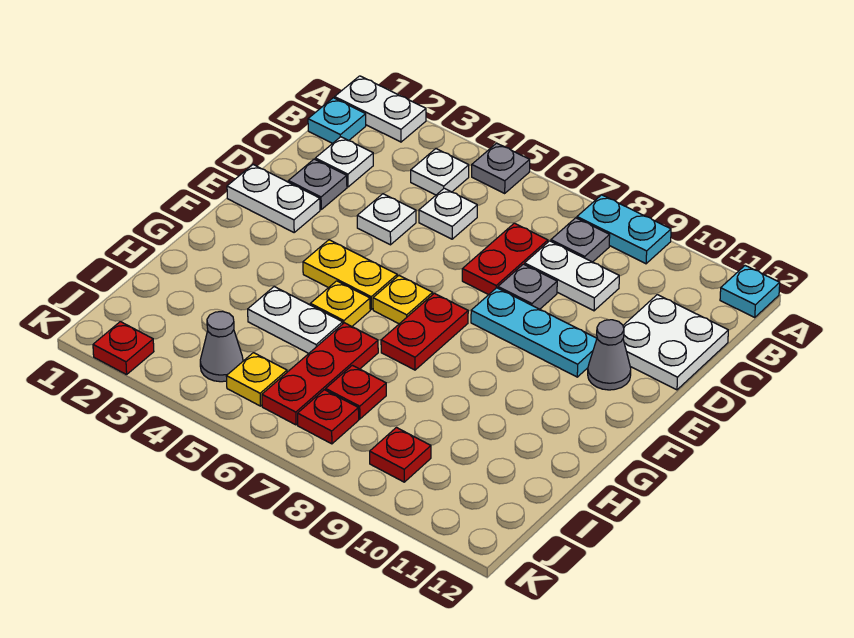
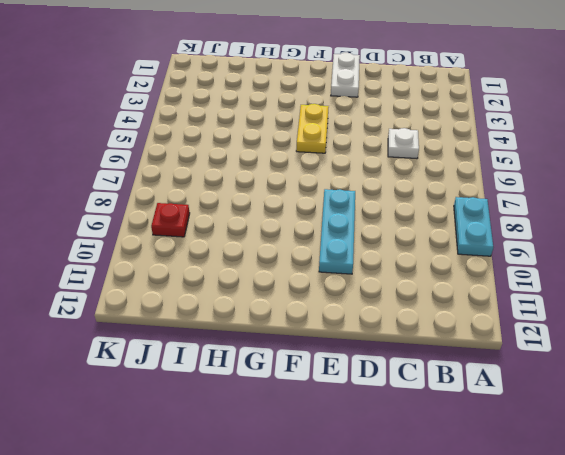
none -> white 1x2 plate [335,76,426,142]
none -> grey 1x1 plate [472,143,530,193]
none -> cyan 1x1 plate [720,266,780,317]
none -> cyan 1x1 plate [308,98,366,143]

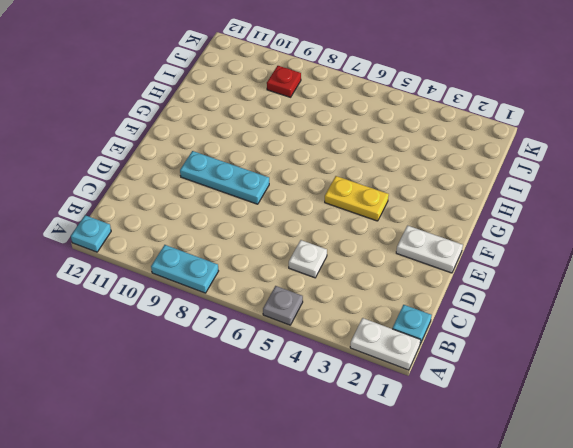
none -> white 1x1 plate [411,149,469,195]
none -> grey 1x1 plate [551,218,610,262]
none -> white 1x1 plate [315,137,373,187]
none -> red 1x2 plate [462,223,548,295]

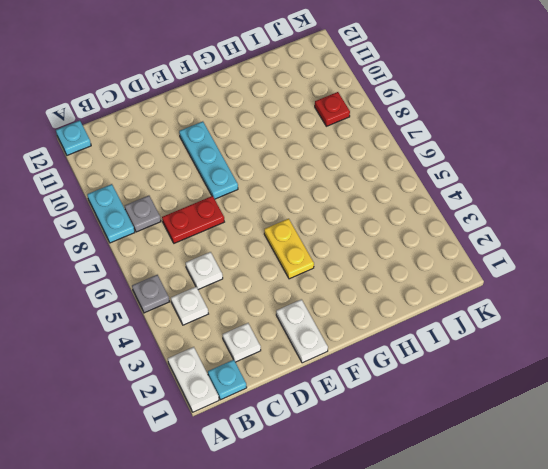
none -> white 1x2 plate [525,241,619,311]
none -> white 2x2 plate [623,295,728,390]
none -> grey 1x1 plate [288,159,347,209]
none -> white 1x1 plate [357,194,416,245]

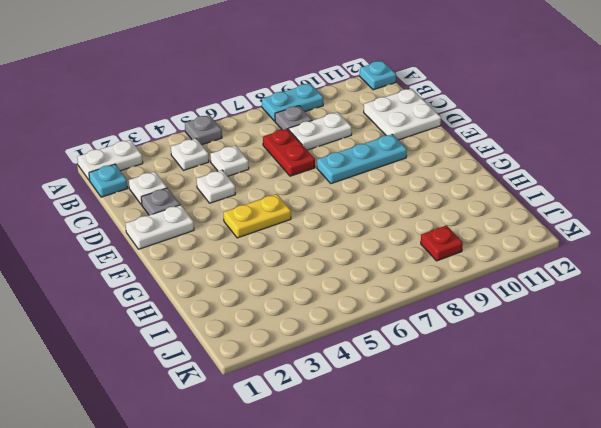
none -> grey 1x1 plate [498,264,557,309]
none -> grey 1x1 cone [588,320,631,390]
none -> yellow 1x1 plate [373,276,433,324]
none -> red 1x2 plate [381,293,468,370]

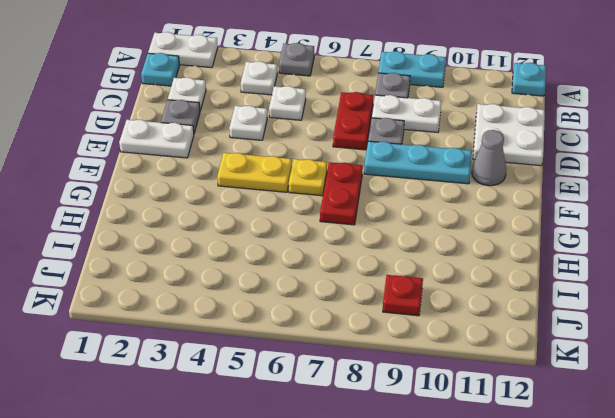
none -> yellow 1x1 plate [310,281,370,326]
none -> white 1x2 plate [248,287,343,354]
none -> red 1x3 plate [262,323,378,425]
none -> red 1x1 plate [326,365,386,419]

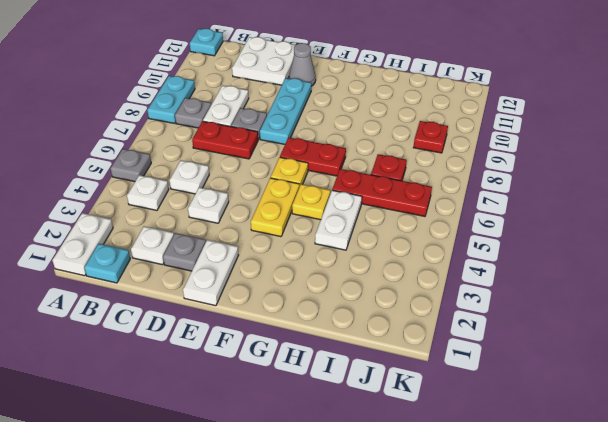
none -> grey 1x1 cone [200,311,243,382]
none -> yellow 1x1 plate [226,353,287,406]
none -> red 1x1 plate [298,390,359,444]
none -> red 1x1 plate [93,322,154,375]

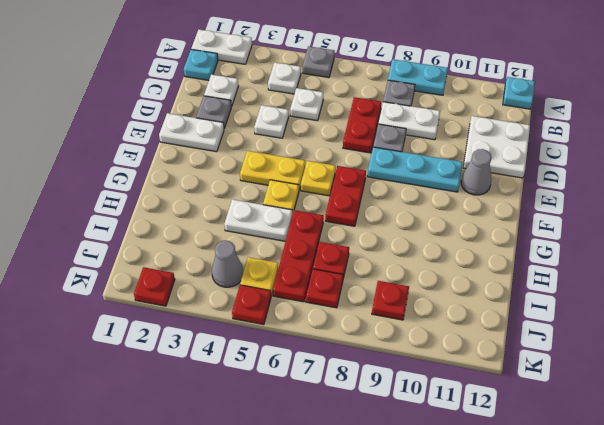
red 1x1 plate [232,285,271,325] -> none

